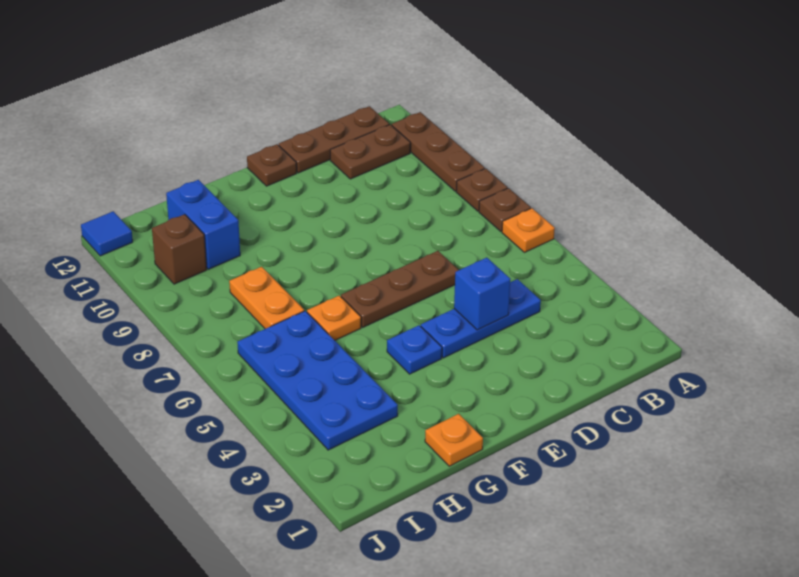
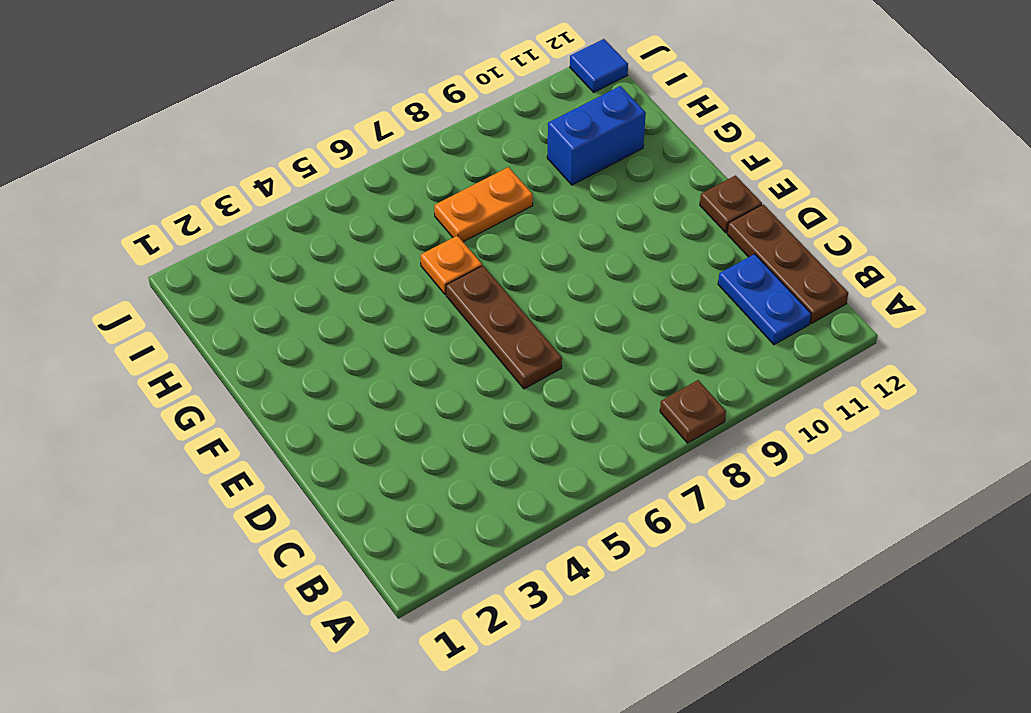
blue 1x2 plate [718,254,811,345] -> brown 1x2 plate [330,125,410,179]
none -> orange 1x1 plate [502,208,555,252]
none -> brown 1x1 plate [479,188,531,232]
none -> brown 1x3 plate [392,112,485,191]

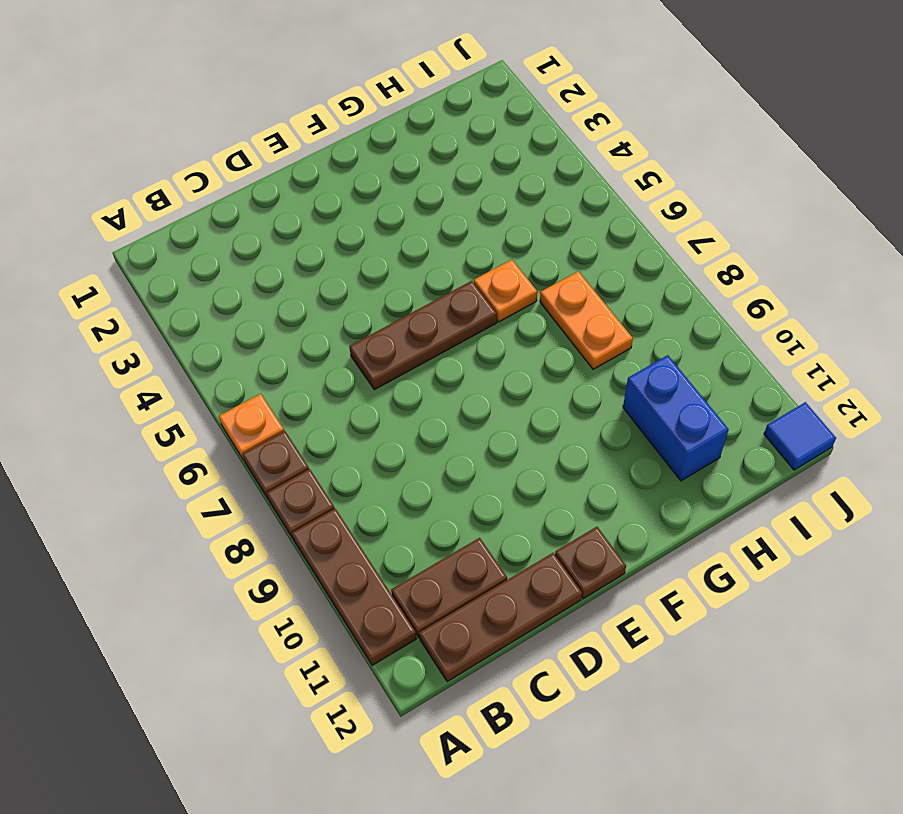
none -> blue 1x3 plate [421,279,541,358]
none -> blue 1x1 plate [387,325,442,374]
none -> orange 1x1 plate [425,414,483,466]

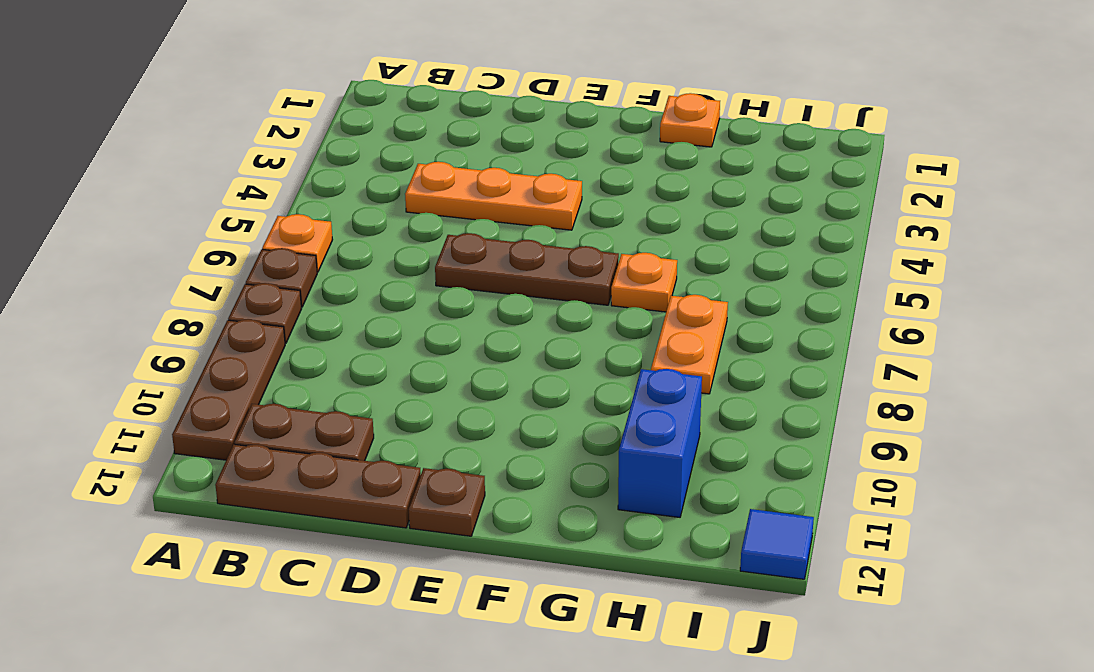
orange 1x3 plate [405,162,582,230] -> blue 1x3 plate [421,279,541,358]
none -> blue 1x1 plate [387,325,442,374]
none -> blue 2x4 plate [237,311,398,450]
none -> brown 1x1 brick [152,214,207,284]

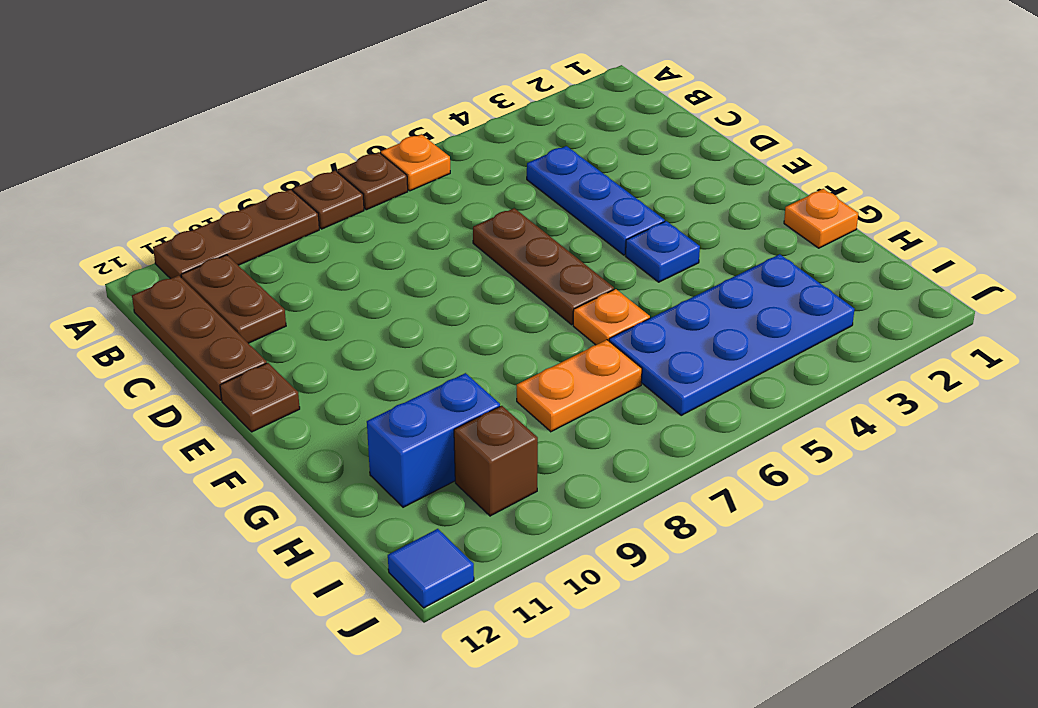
none -> blue 1x1 brick [454,258,510,330]

